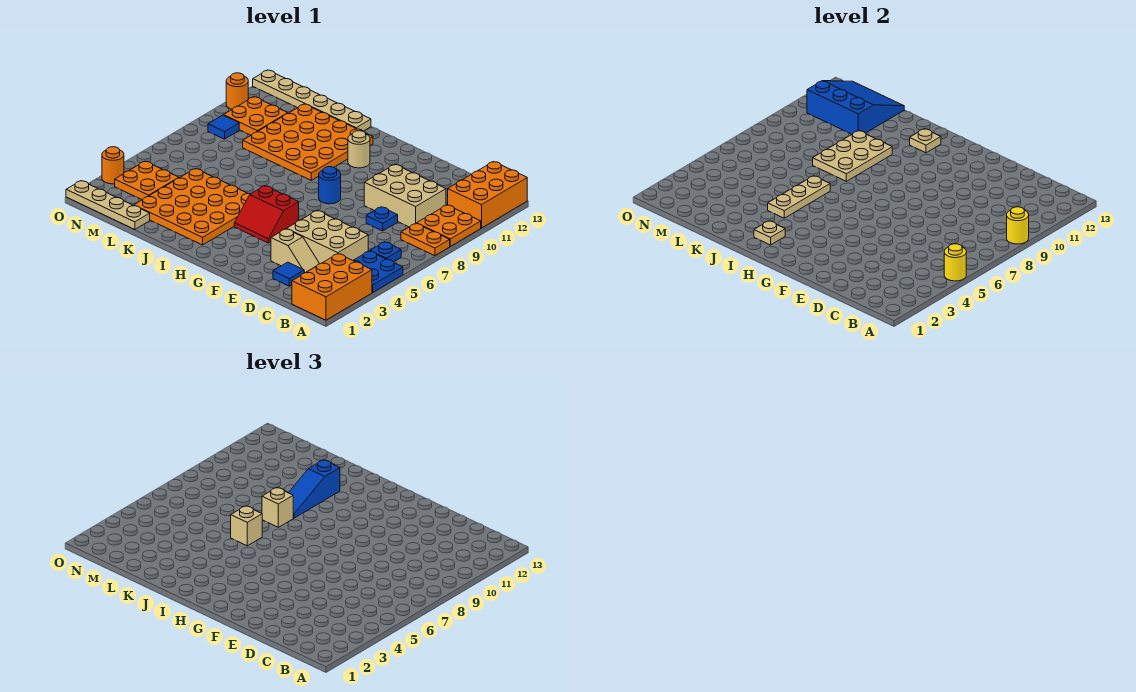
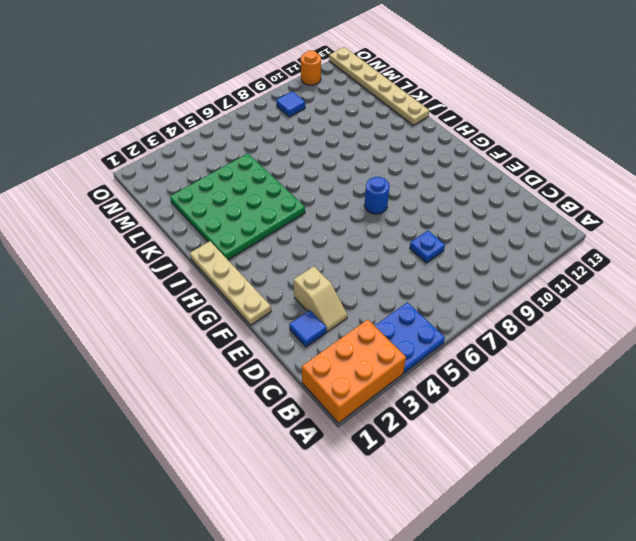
tan 1x4 plate [190,241,271,325] -> tan 1x4 plate moved to [66,181,150,229]
green 4x4 plate [170,153,305,260] -> orange 4x4 plate [134,169,250,245]
none -> orange 1x2 plate [401,223,450,256]
none -> orange 2x2 plate [417,205,481,247]
none -> orange 2x3 brick [448,162,527,228]
none -> blue 1x1 plate [370,242,401,262]

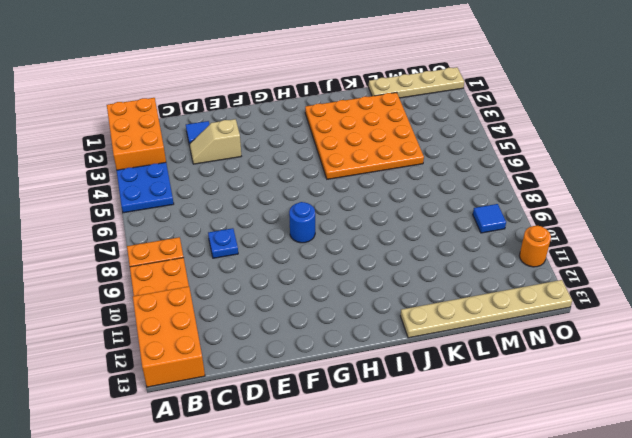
none -> blue 1x1 plate [370,242,401,262]
none -> tan 2x3 brick [287,210,368,264]
none -> tan 2x3 brick [364,164,446,227]
none -> red 2x2 slope [234,186,299,243]

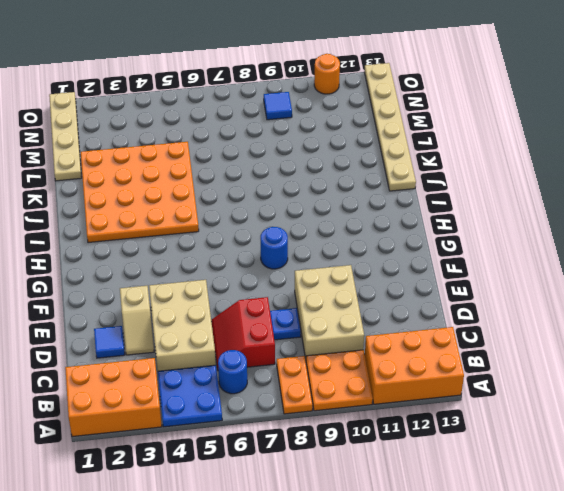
blue 1x1 round brick [218,350,247,394] -> blue 1x1 plate [370,242,401,262]
red 2x2 slope [211,297,275,370] -> red 2x2 slope moved to [234,186,299,243]
none -> tan 1x1 round brick [348,131,370,168]
none -> orange 4x4 plate [243,104,373,180]
none -> orange 2x2 plate [115,162,179,200]
none -> orange 2x2 plate [224,97,288,135]

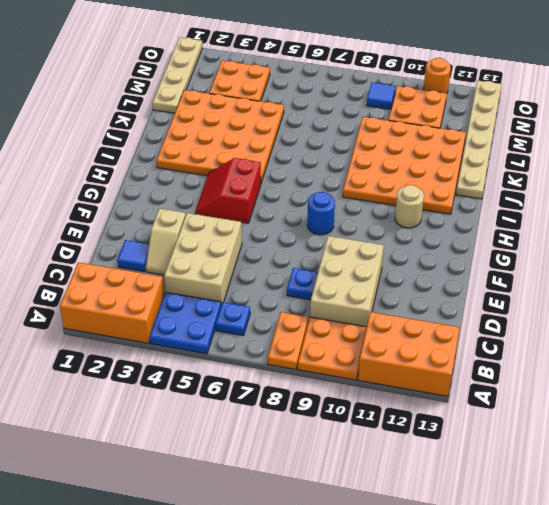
none -> orange 1x1 round brick [102,147,124,184]
none -> yellow 1x1 round brick [944,244,966,281]
none -> yellow 1x1 round brick [1007,207,1029,244]
none -> tan 1x1 plate [754,221,785,245]

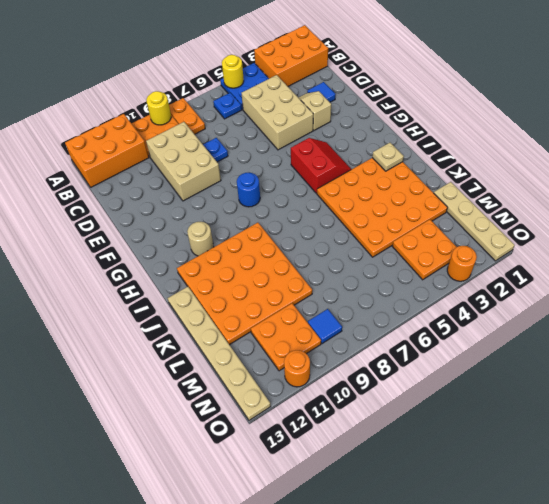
none -> tan 1x1 plate [910,129,941,153]
none -> tan 1x3 plate [768,176,830,218]
none -> tan 2x3 plate [813,131,892,181]
none -> blue 3x3 slope [807,81,904,134]

